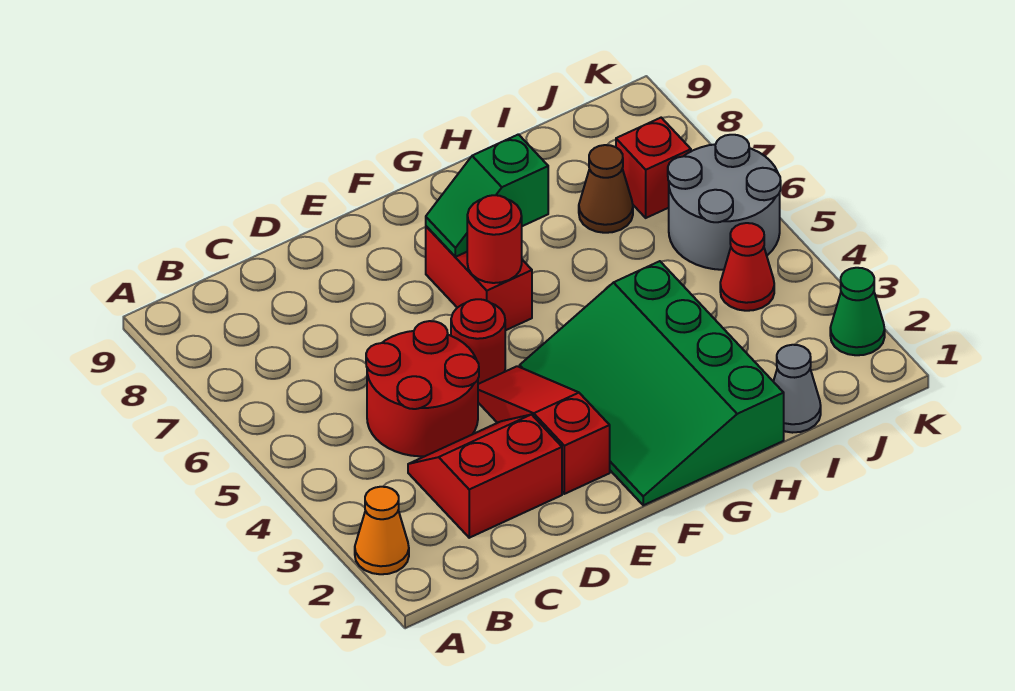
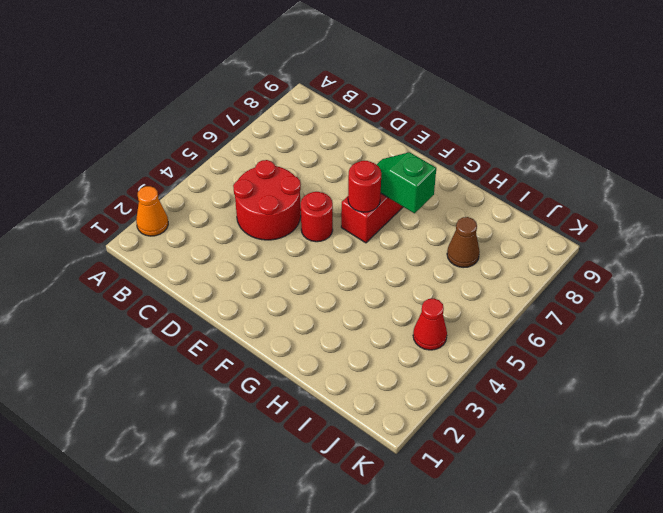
none -> red 2x2 slope [408,414,562,538]
none -> red 1x3 slope [478,366,610,494]
none -> green 3x4 slope [520,261,784,505]

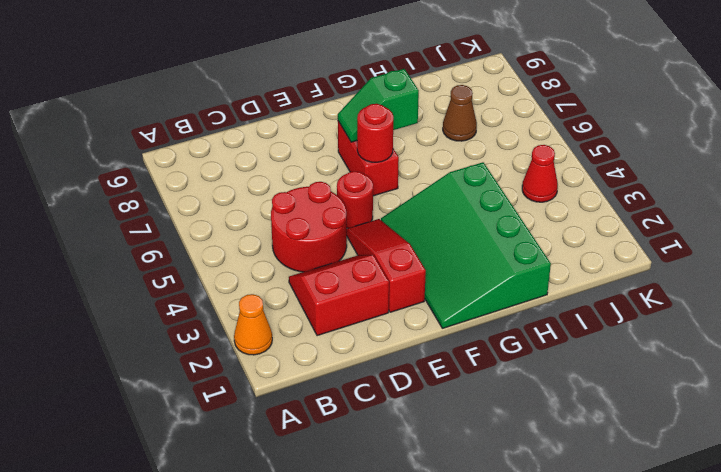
none -> grey 1x1 cone [773,345,821,433]
none -> grey 2x2 round brick [668,135,781,270]
none -> red 1x1 brick [616,118,691,218]

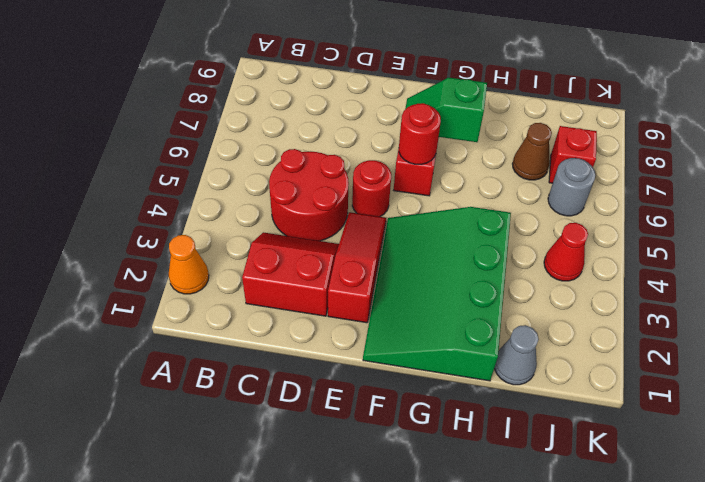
grey 1x1 round brick [548,158,595,216] -> grey 2x2 round brick [668,135,781,270]
none -> green 1x1 cone [830,268,885,355]

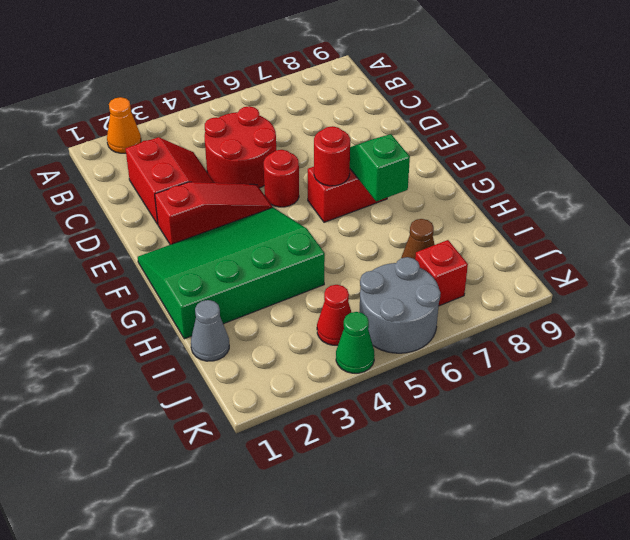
green 1x1 cone [336,312,375,373] -> green 1x1 cone moved to [830,268,885,355]

